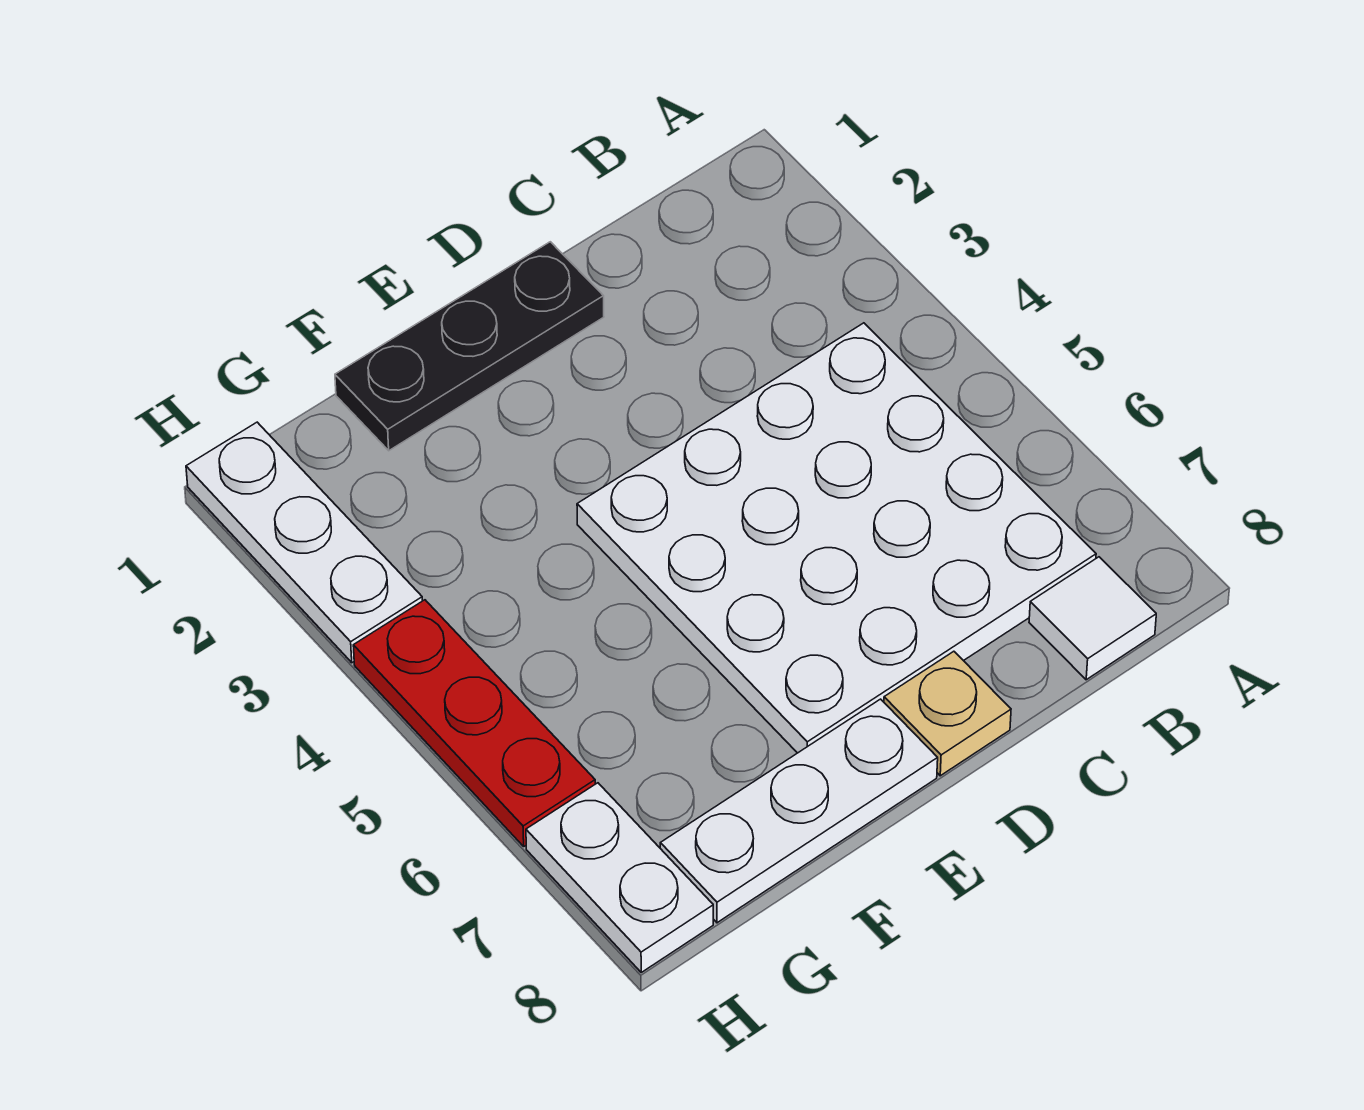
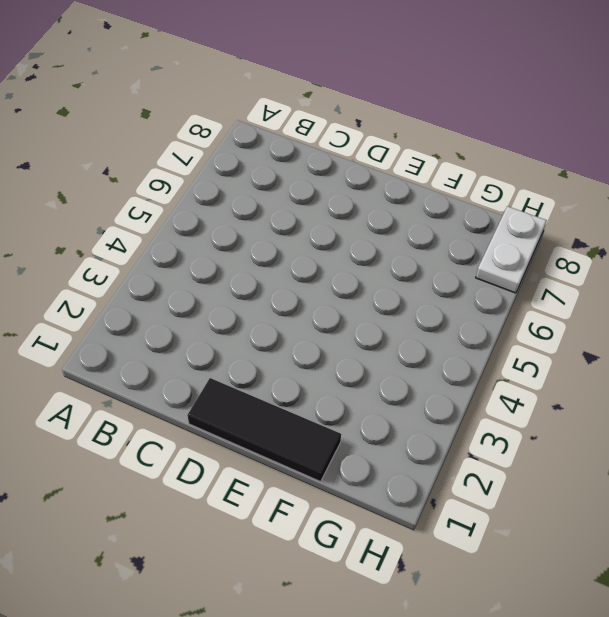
black 1x3 tile [187,378,341,482] -> black 1x3 plate [335,242,604,451]
none -> white 4x4 plate [577,323,1096,753]
none -> white 1x1 tile [1029,557,1156,680]

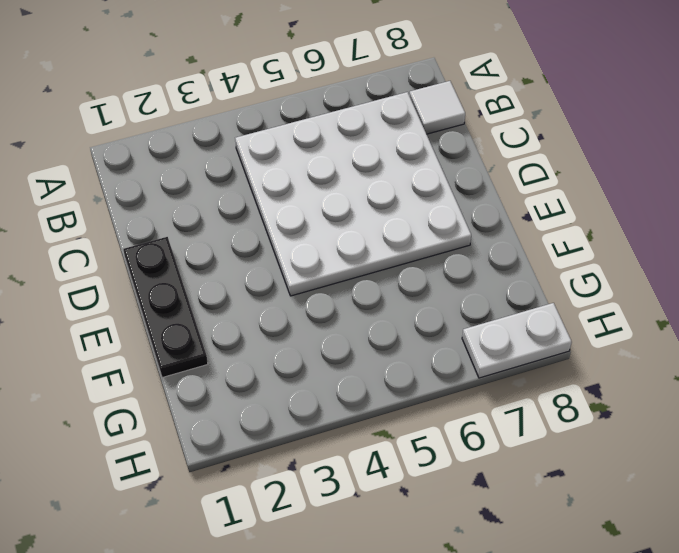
none -> tan 1x1 plate [884,651,1011,776]
none -> white 1x3 plate [660,699,938,923]

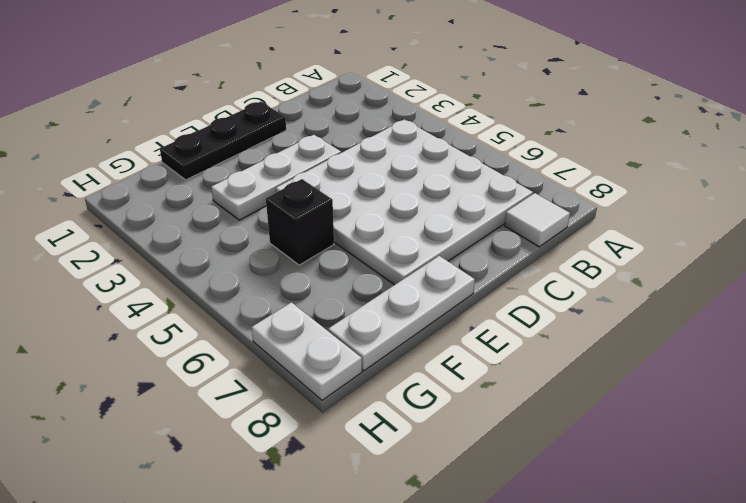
white 1x3 plate [211,135,341,220] -> white 1x3 plate turned to [186,422,422,663]
black 1x1 brick [266,179,334,265] -> none
none -> tan 1x1 plate [884,651,1011,776]
none -> red 1x3 plate [353,600,595,846]

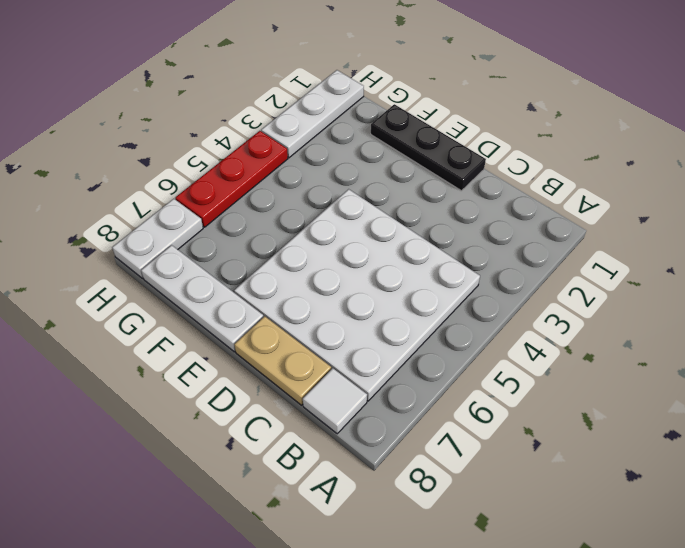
tan 1x2 plate [234,316,331,405] -> tan 1x1 plate [884,651,1011,776]

